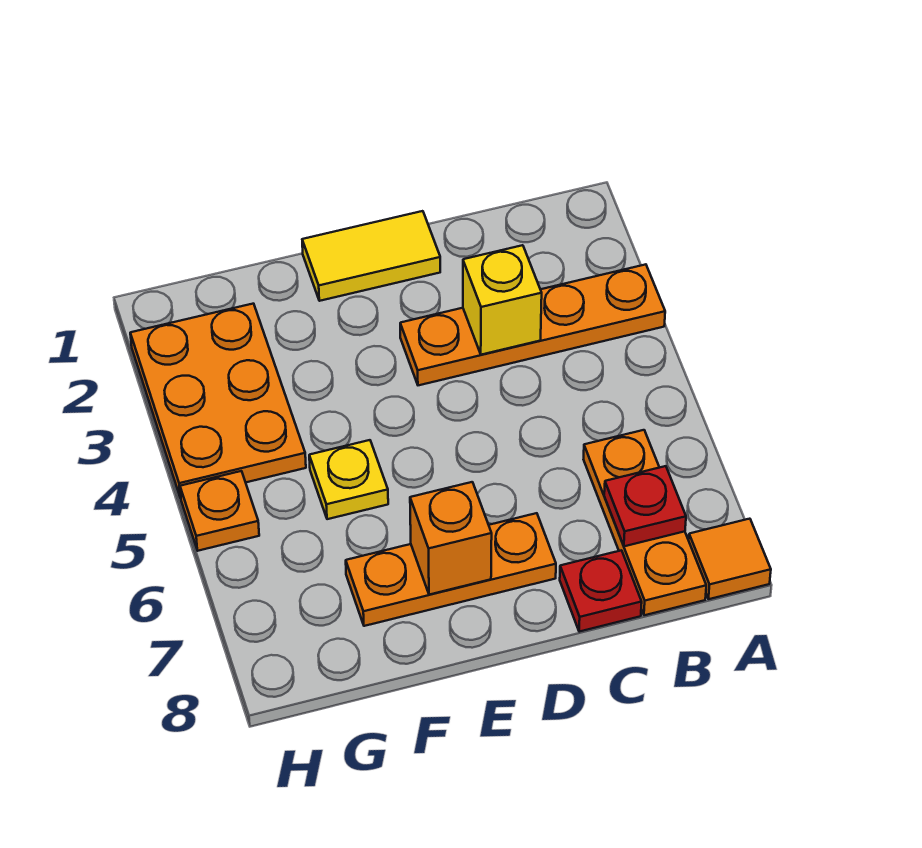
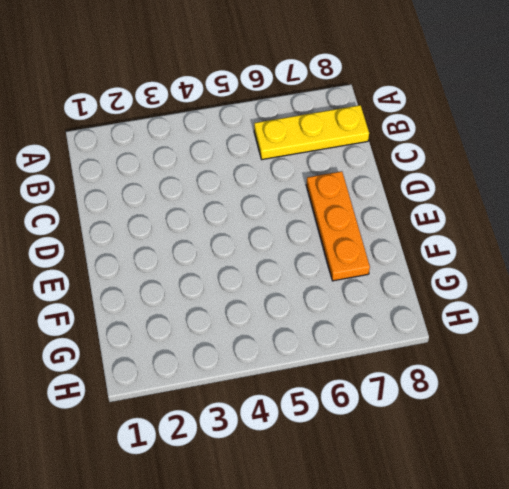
yellow 1x3 plate [254,105,369,160] -> orange 1x3 plate [584,430,706,615]
none -> orange 1x4 plate [400,264,665,385]
none -> orange 1x1 tile [689,519,771,599]
none -> red 1x1 plate [560,550,642,632]

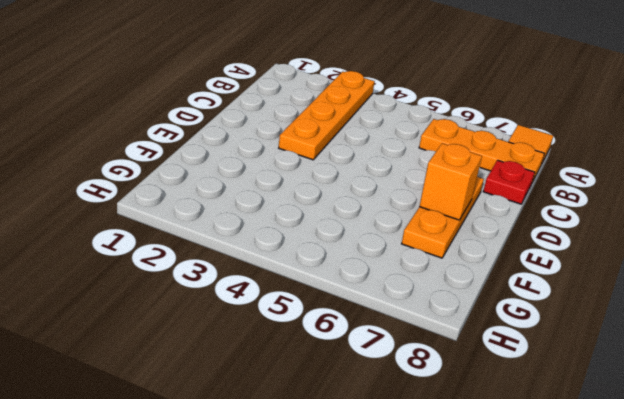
none -> yellow 1x2 tile [302,211,440,301]
none -> yellow 1x1 plate [309,440,388,519]
none -> orange 2x3 plate [130,304,306,498]

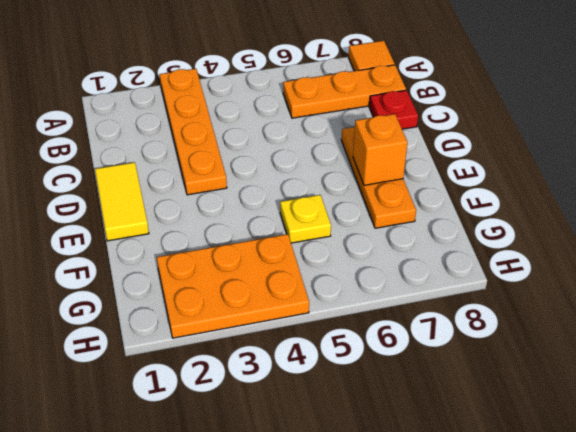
none -> orange 1x1 plate [180,471,259,551]
none -> red 1x1 plate [604,466,686,546]
none -> yellow 1x1 brick [463,245,542,355]

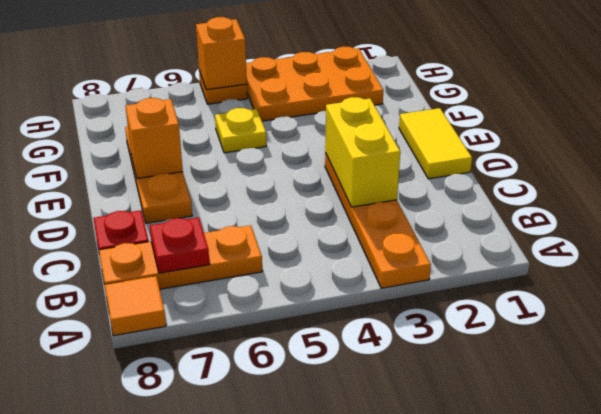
yellow 1x2 brick [325,97,400,207] -> yellow 1x1 brick [463,245,542,355]
orange 1x1 brick [196,17,247,90] -> none

